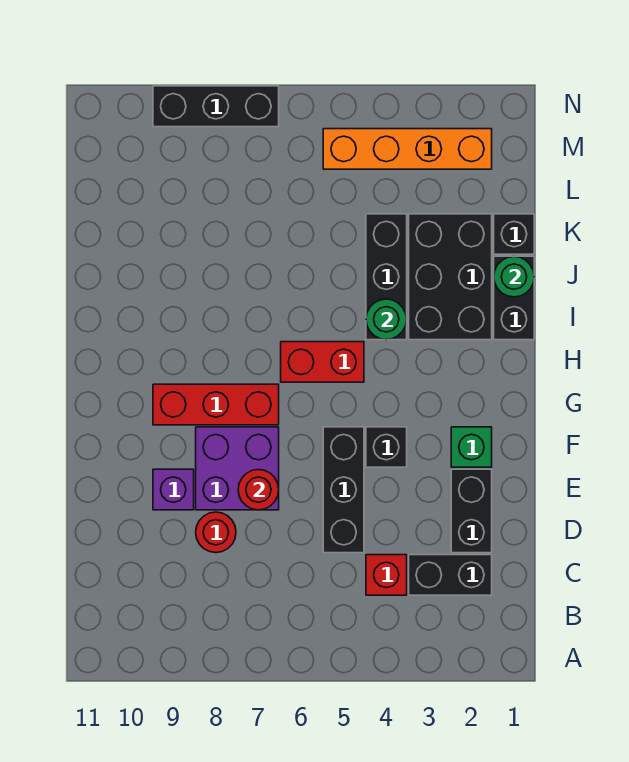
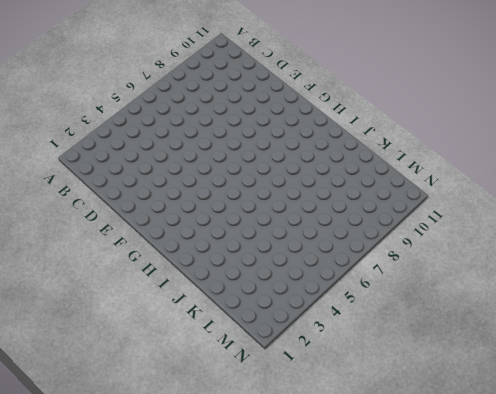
none -> black 1x2 brick [409,555,492,595]
none -> red 1x1 brick [366,555,407,595]
none -> black 1x2 brick [451,469,492,553]

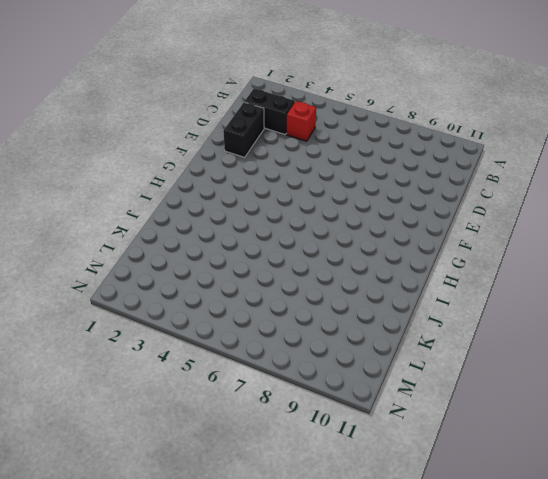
none -> black 1x3 brick [323,427,364,553]
none -> red 1x1 round brick [196,512,236,553]
none -> purple 2x2 brick [196,427,279,510]

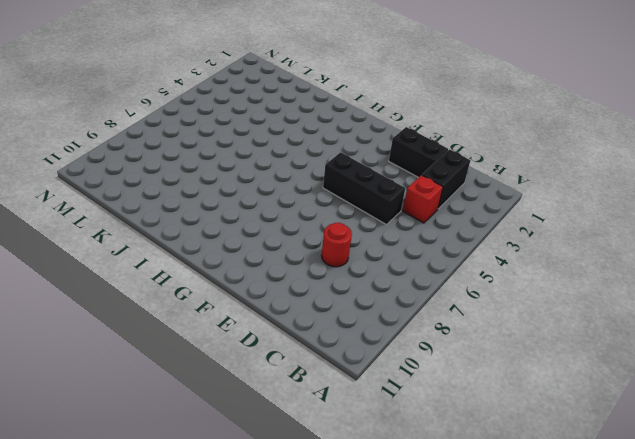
none -> purple 2x2 brick [196,427,279,510]
none -> purple 1x1 brick [153,469,194,510]
none -> green 1x1 brick [451,427,492,467]

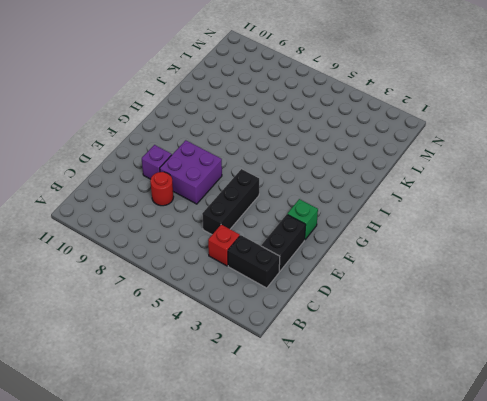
none -> black 1x1 brick [366,427,407,467]
none -> red 1x3 brick [153,384,279,425]
none -> red 1x2 brick [281,342,364,382]

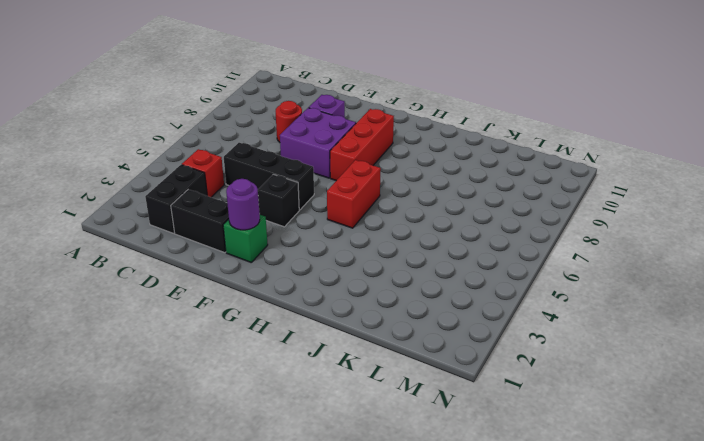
purple 1x1 round brick [226,179,260,230] -> none
none -> black 1x2 brick [494,256,534,340]
none -> black 2x3 brick [409,214,492,340]
none -> black 1x3 brick [366,214,407,340]

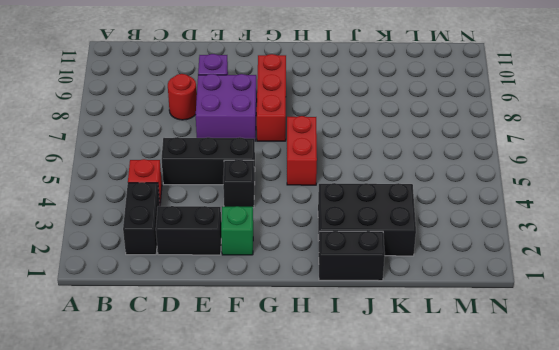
none -> black 1x3 brick [366,214,407,340]
none -> black 1x1 brick [494,214,534,254]
none -> orange 1x4 brick [323,129,492,169]

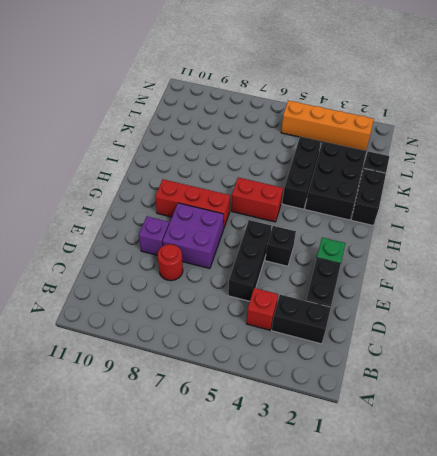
none -> black 1x3 brick [153,86,279,127]
none -> red 1x1 round brick [238,470,279,510]
none -> green 1x1 round brick [366,299,407,340]

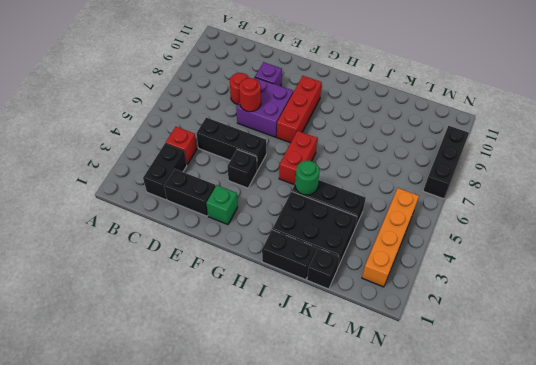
none -> green 1x1 round brick [494,257,534,297]

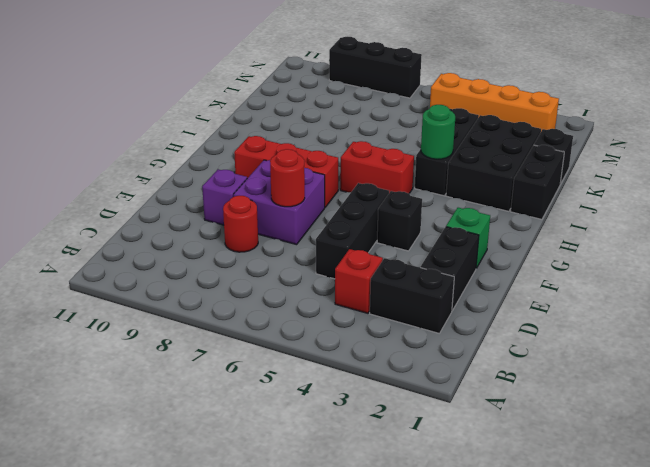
none -> green 1x1 round brick [494,257,534,297]

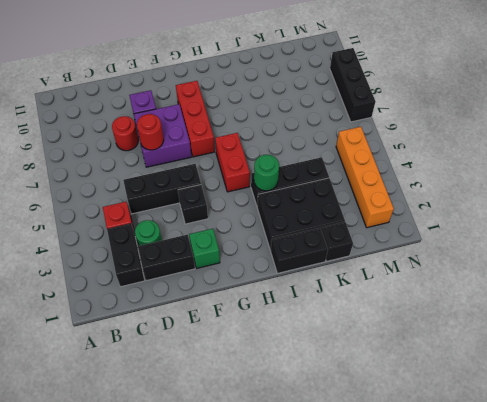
green 1x1 round brick [135,220,162,246] -> green 1x1 round brick moved to [494,257,534,297]

